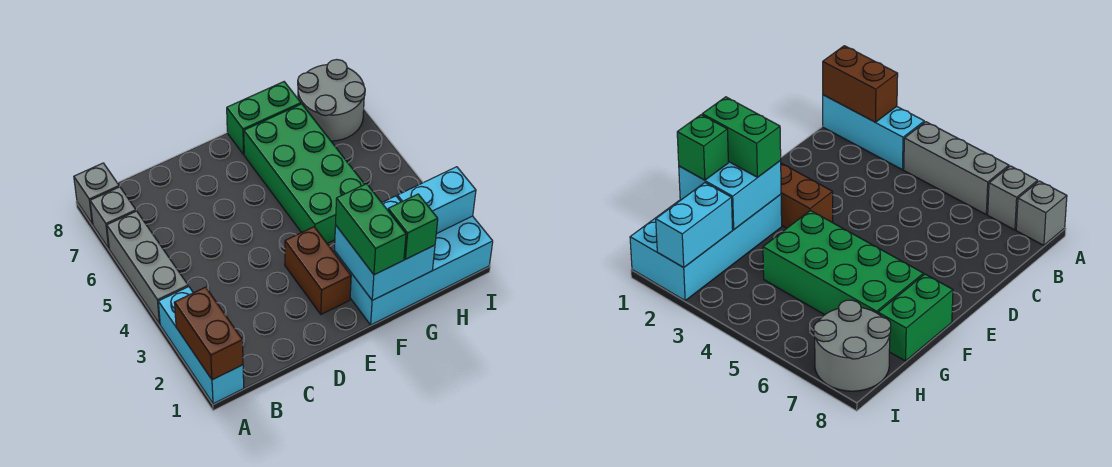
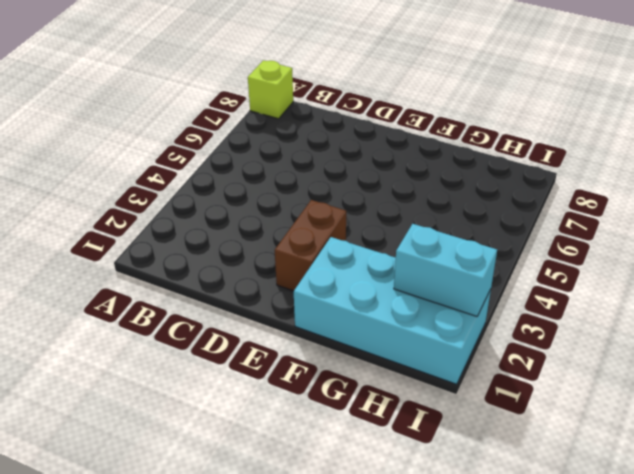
lime 1x1 brick [248,60,293,119] -> grey 1x1 brick [74,163,119,224]
none -> cyan 1x3 brick [158,287,244,404]
none -> grey 1x3 brick [107,211,188,324]
none -> grey 1x1 brick [90,187,136,248]

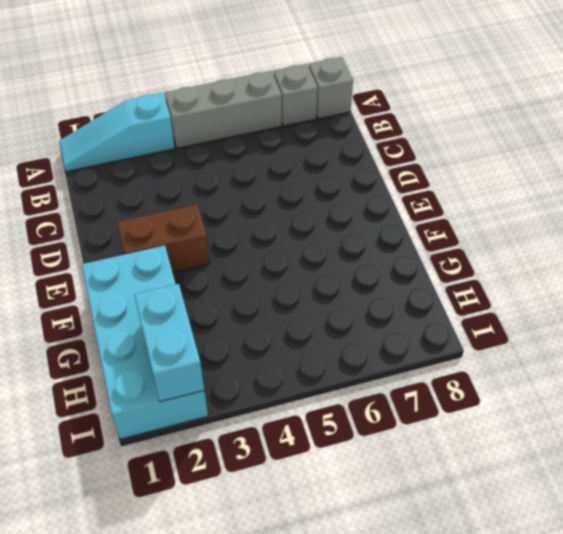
cyan 1x3 slope [59,93,175,172] -> cyan 1x3 brick [158,287,244,404]
none -> green 2x4 brick [244,104,365,243]
none -> green 1x2 brick [227,82,301,154]
none -> grey 2x2 round brick [298,60,365,141]

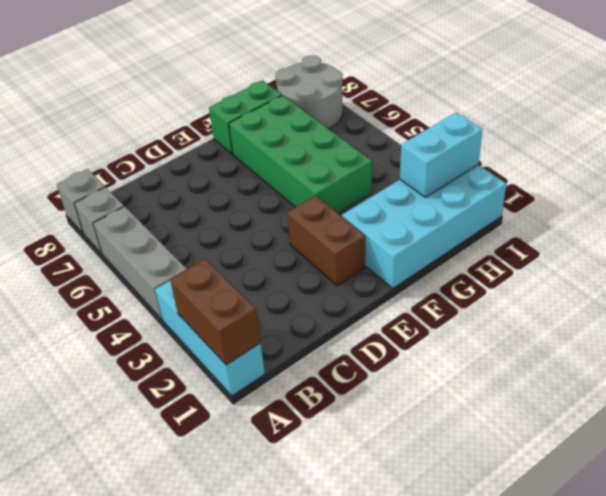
none -> cyan 2x2 brick [335,196,435,300]
none -> green 1x2 brick [336,184,406,275]
none -> green 1x1 brick [388,194,438,259]

